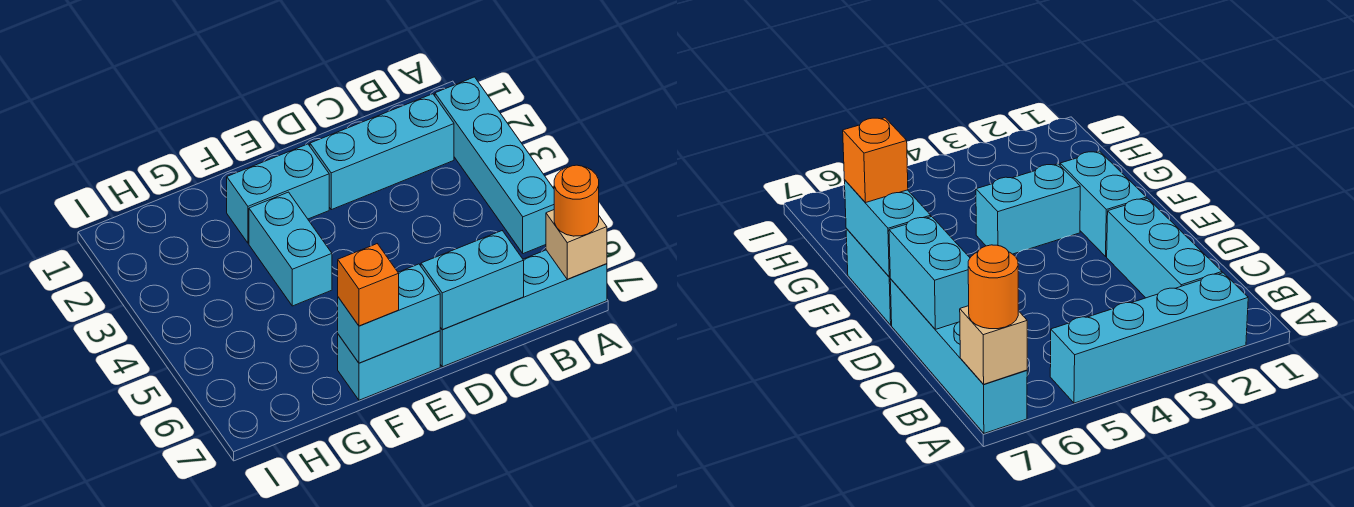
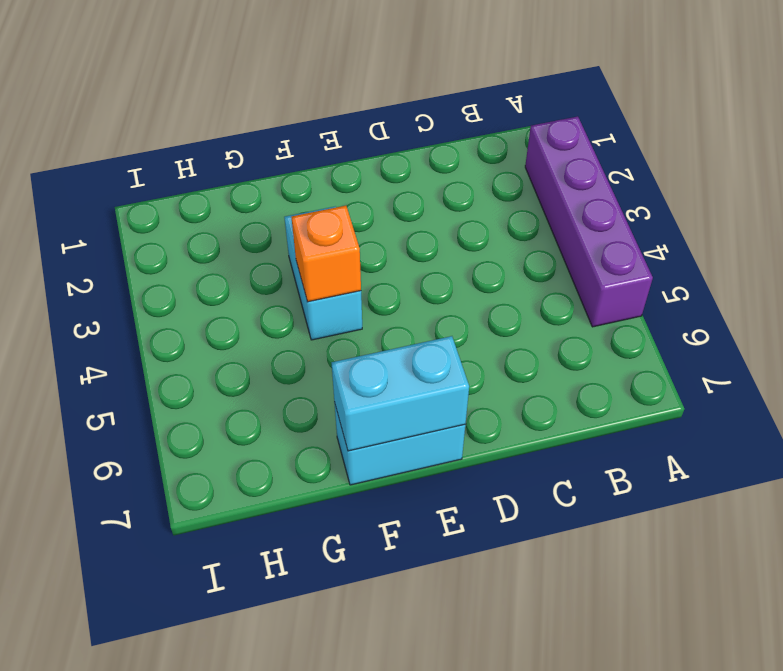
purple 1x4 brick [525,116,653,327] -> cyan 1x4 brick [435,77,554,254]
orange 1x1 brick [291,206,361,302] -> orange 1x1 brick moved to [338,244,399,326]
none -> cyan 1x4 brick [440,250,607,367]
none -> cyan 1x3 brick [310,94,454,210]

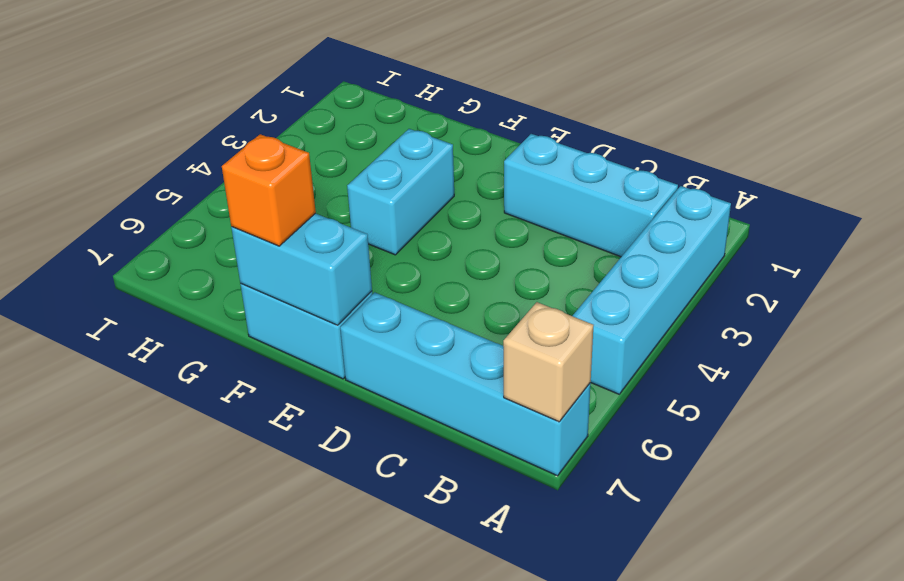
none -> cyan 1x2 brick [227,144,329,243]
none -> cyan 1x2 brick [421,231,524,330]

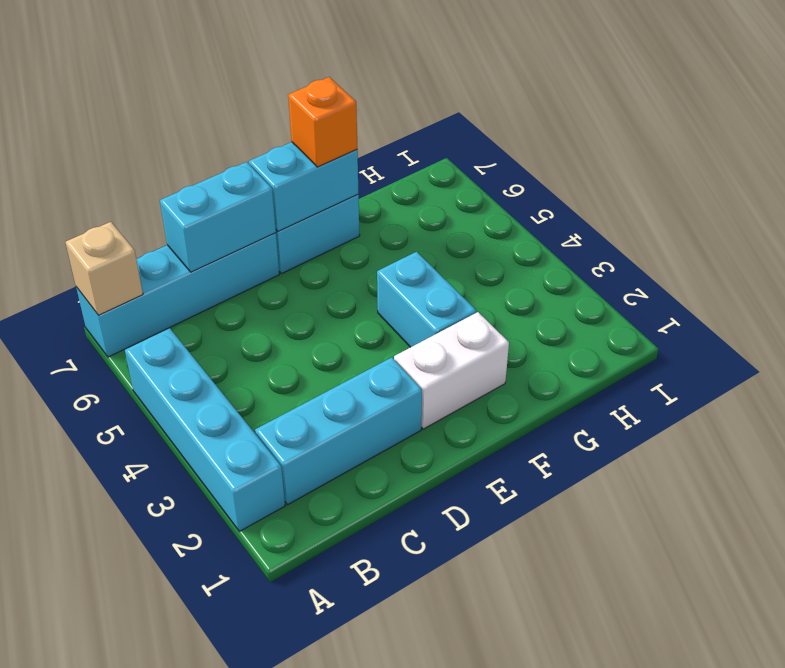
white 1x2 brick [394,312,509,429] -> cyan 1x2 brick [227,144,329,243]
none -> orange 1x1 round brick [554,165,599,236]

